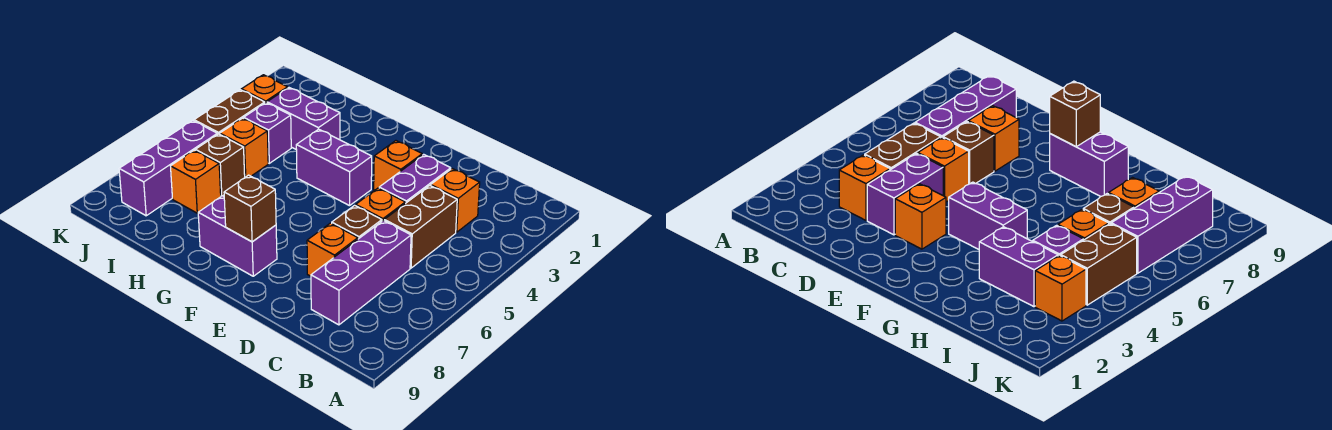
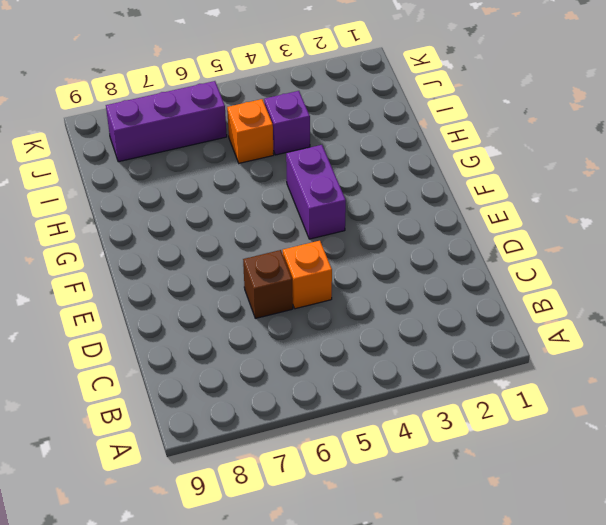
none -> orange 1x1 brick [431,169,480,232]
none -> brown 1x2 brick [384,185,457,268]
none -> purple 1x3 brick [311,220,411,325]

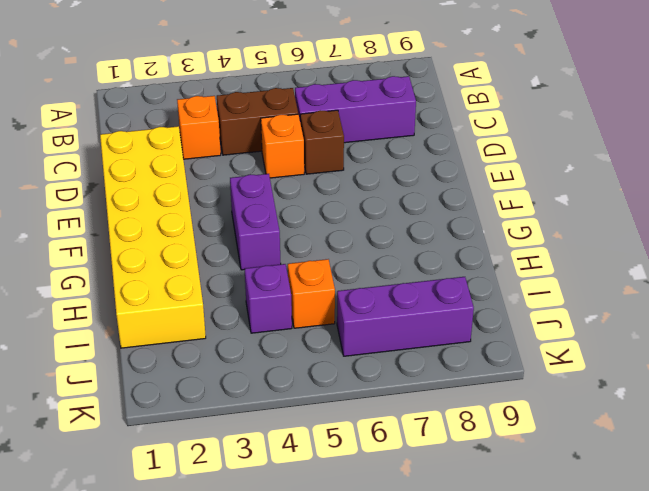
yellow 2x6 brick [100,126,206,348] -> none
none -> purple 1x2 brick [379,154,451,203]
none -> orange 1x1 brick [307,223,358,276]
none -> orange 1x1 brick [374,141,422,190]

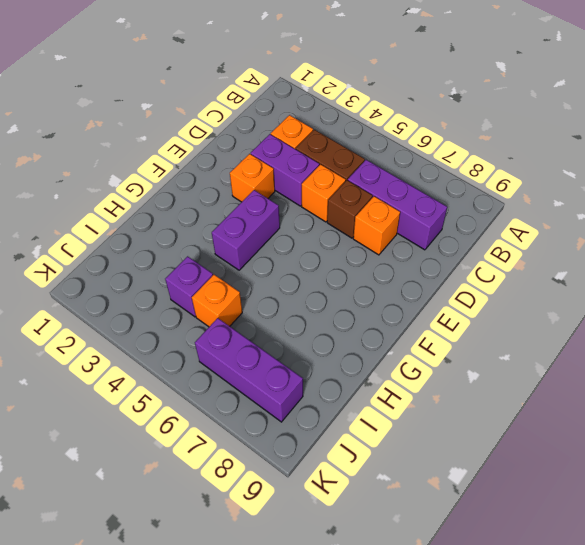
none -> purple 1x2 brick [198,196,277,276]
none -> purple 1x2 brick [267,88,340,149]
none -> brown 1x1 brick [195,134,245,196]

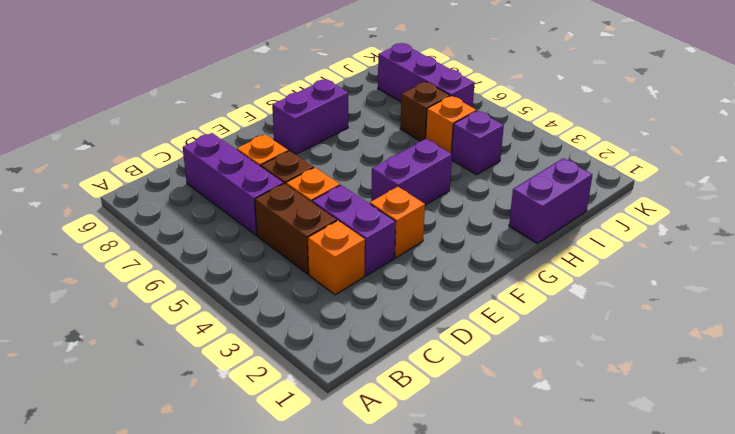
purple 1x2 brick [509,158,592,243] -> purple 1x2 brick moved to [267,88,340,149]
none -> orange 1x1 brick [171,150,221,213]
none -> orange 1x1 brick [241,75,288,103]
none -> brown 1x2 brick [194,90,265,135]

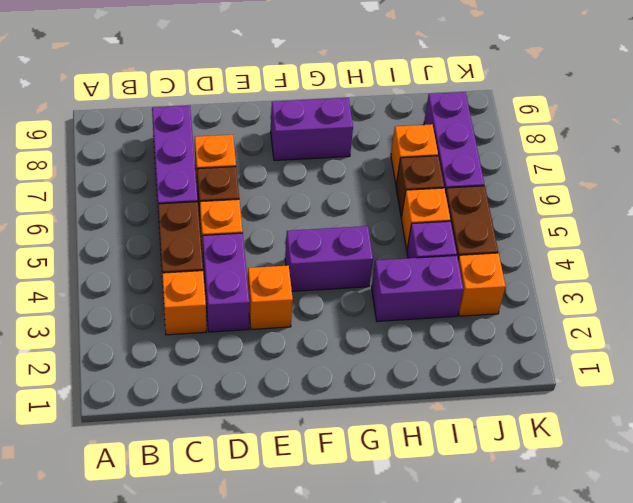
none -> brown 1x1 brick [224,175,276,242]

